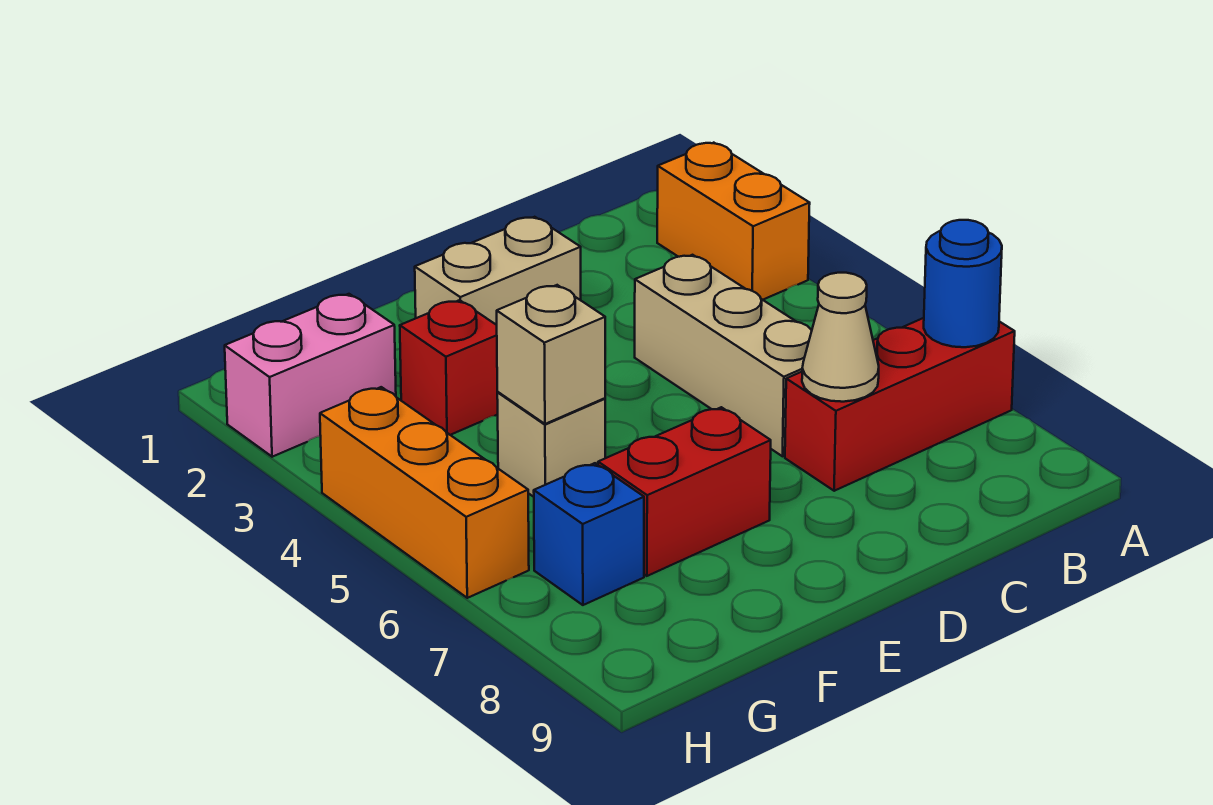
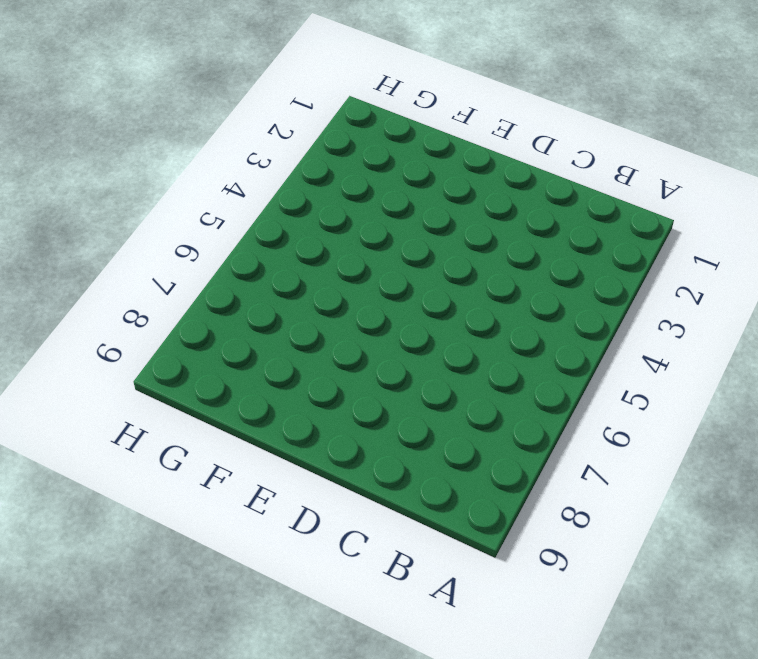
none -> orange 1x2 brick [657,143,810,300]
none -> red 1x3 brick [785,318,1015,491]
none -> tan 1x3 brick [635,255,812,456]

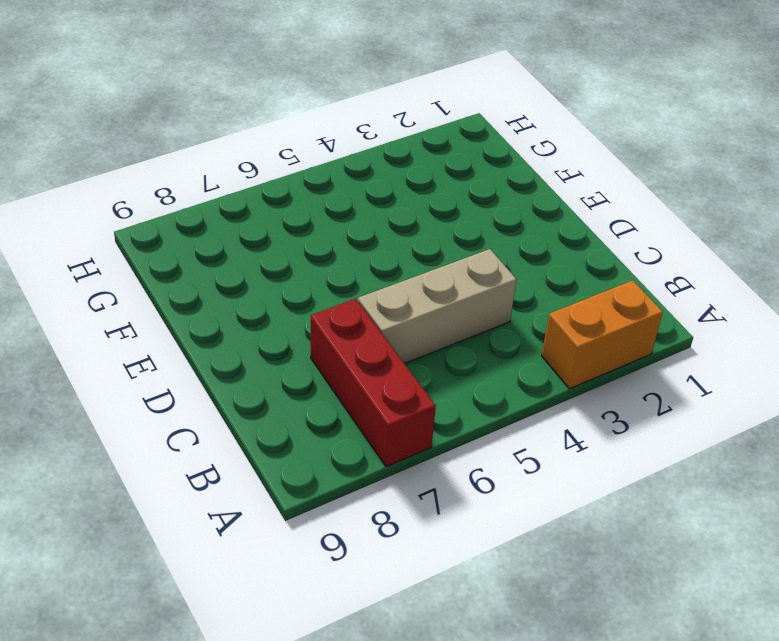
none -> tan 1x2 brick [415,217,581,325]
none -> red 1x2 brick [598,407,771,576]
none -> red 1x1 brick [400,300,498,435]

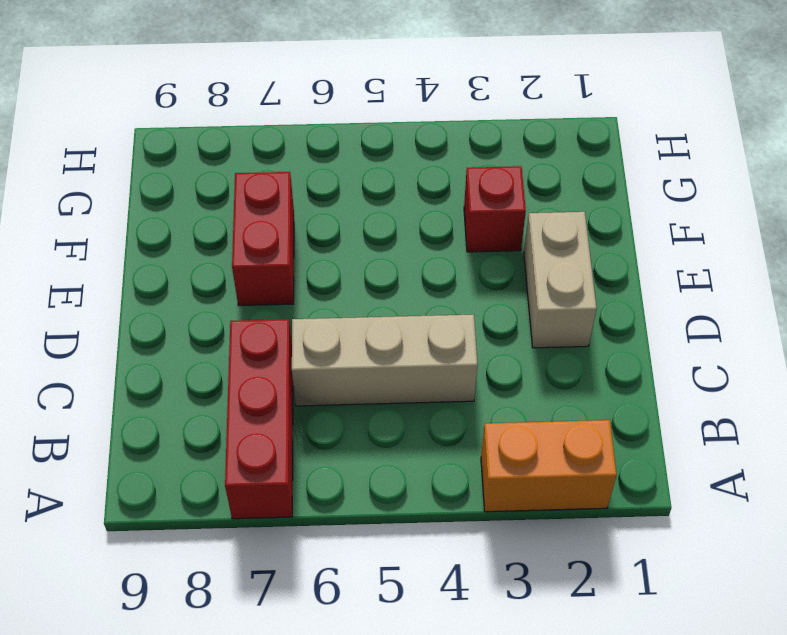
none -> tan 1x1 brick [497,392,605,497]
none -> pink 1x2 brick [225,294,396,457]
none -> blue 1x1 brick [534,463,644,605]

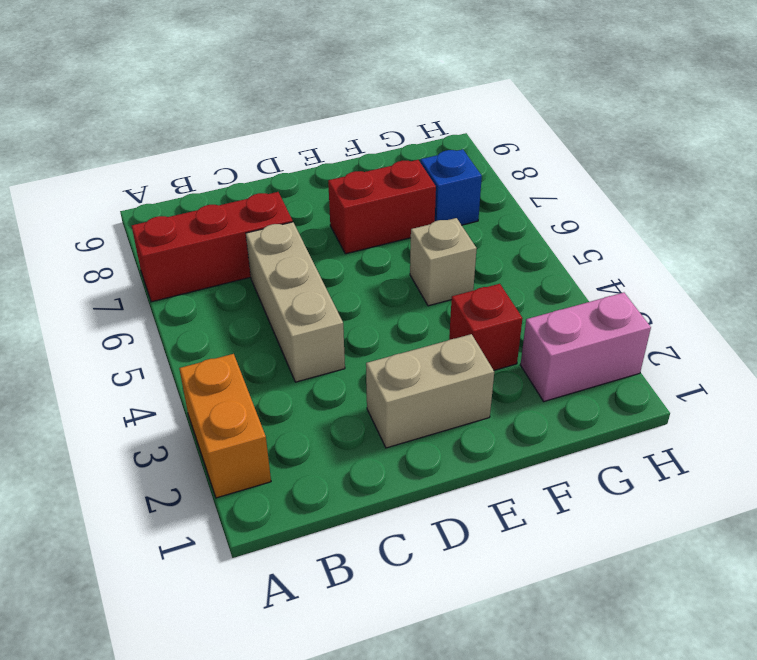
none -> orange 1x3 brick [320,387,529,598]
none -> blue 1x1 round brick [924,220,1002,347]
none -> tan 1x1 cone [802,273,879,402]

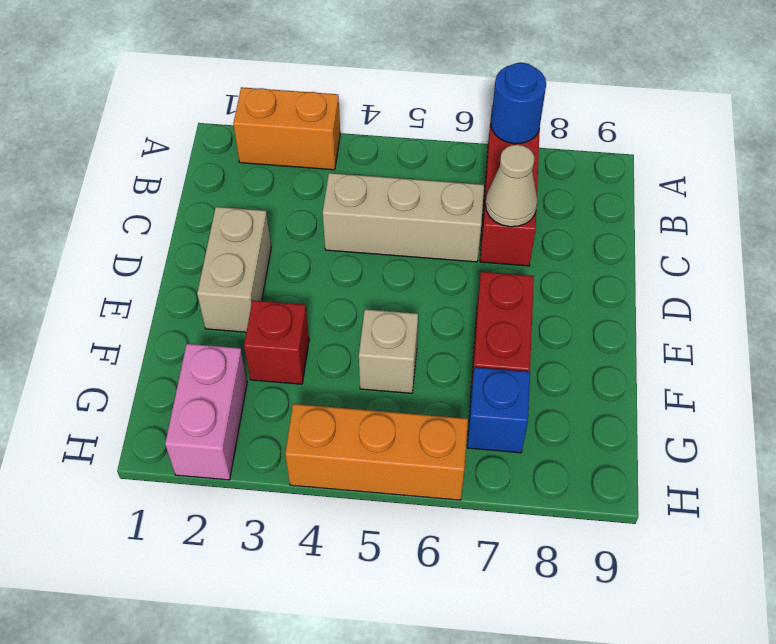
none -> tan 1x1 brick [497,285,605,424]

